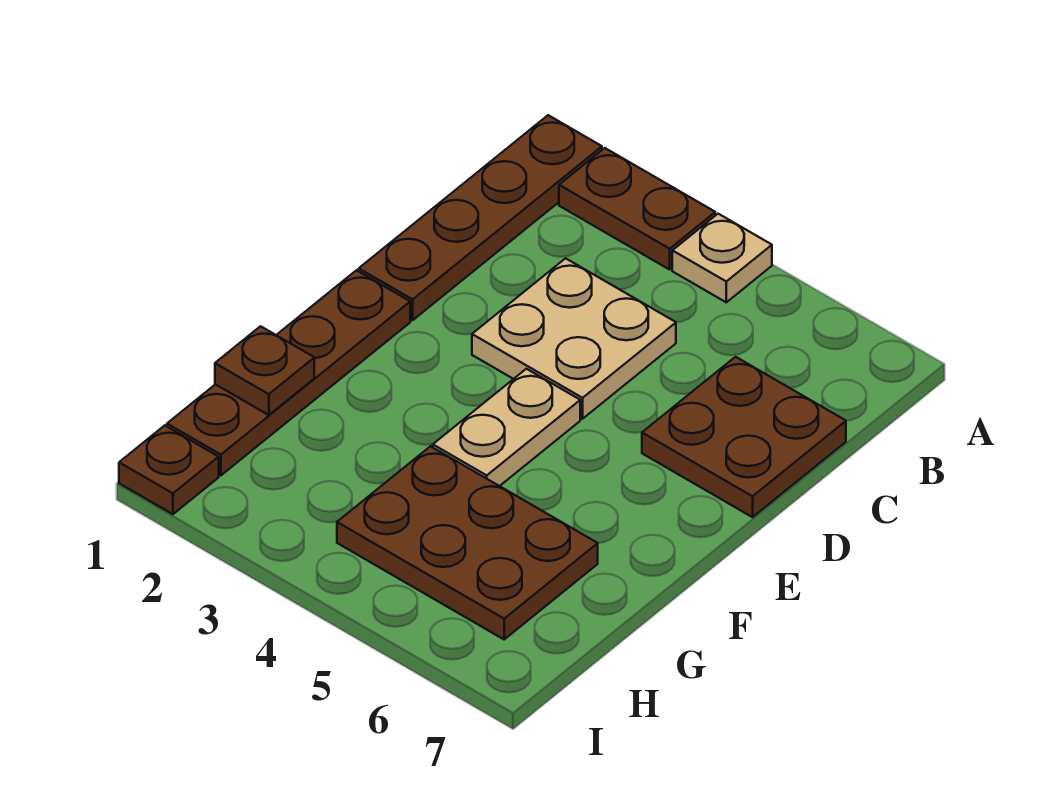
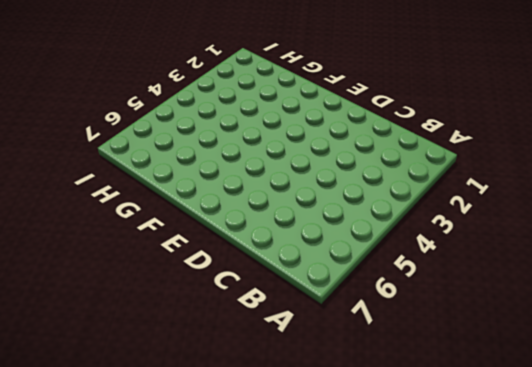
none -> brown 1x4 plate [359,115,602,320]
none -> brown 1x2 plate [559,148,715,270]

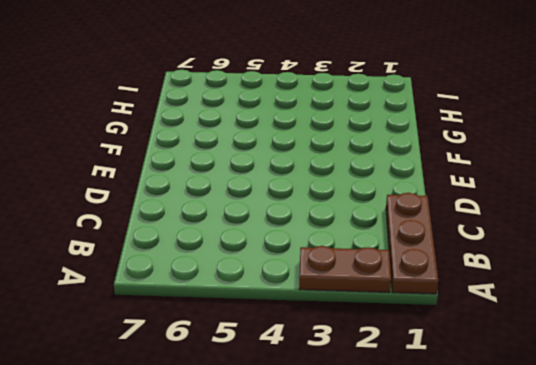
brown 1x3 plate [386,193,438,294] -> brown 1x4 plate [359,115,602,320]
none -> tan 1x1 plate [672,214,772,302]
none -> tan 2x2 plate [472,258,676,419]

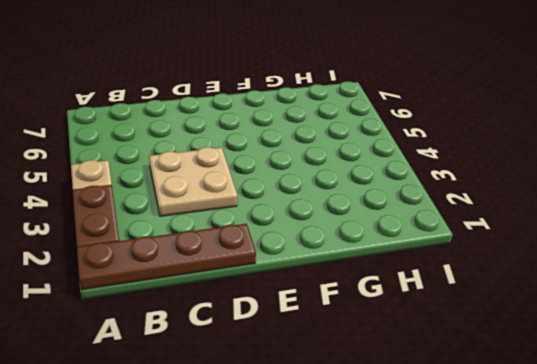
none -> brown 2x2 plate [642,357,846,517]
none -> brown 1x4 plate [167,270,410,475]

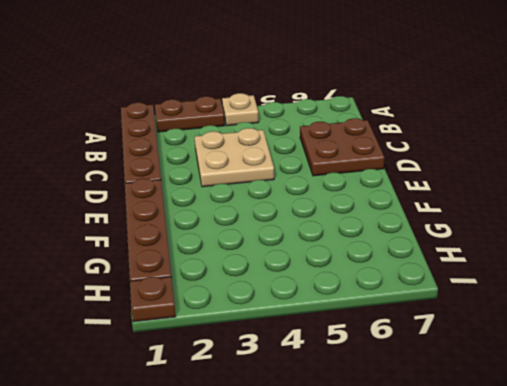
none -> tan 1x2 plate [433,369,580,486]
none -> brown 2x3 plate [337,446,598,639]

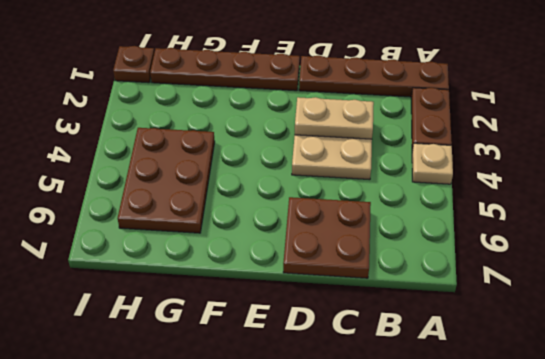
tan 1x2 plate [295,97,374,139] -> tan 1x2 plate moved to [433,369,580,486]
none -> brown 1x1 plate [215,326,314,415]

